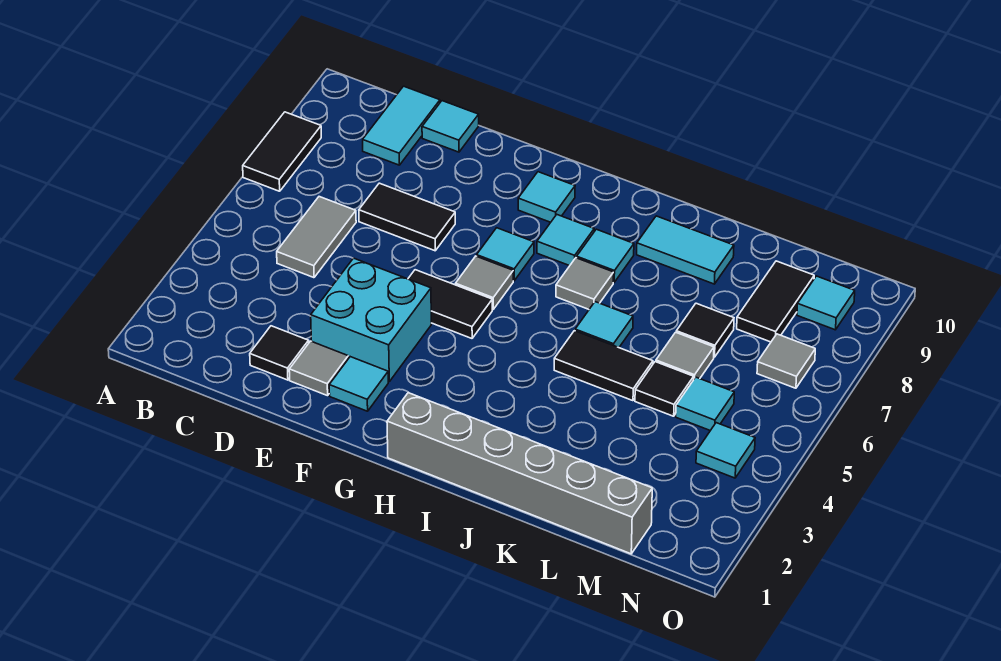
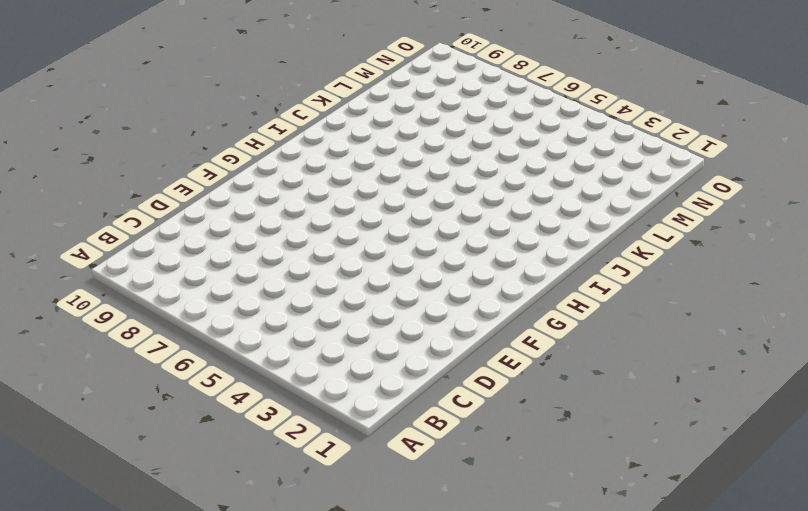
none -> black 1x2 tile [243,112,321,191]
none -> grey 1x2 tile [277,197,356,278]
none -> cyan 1x2 tile [363,86,440,165]

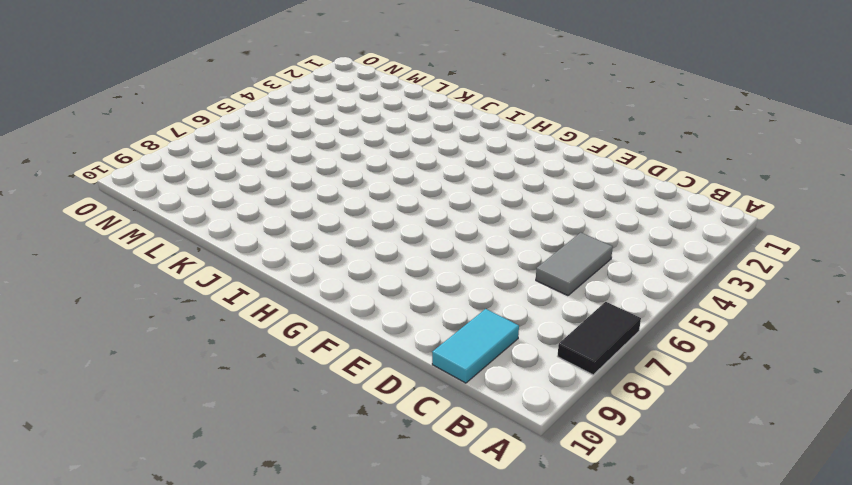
none -> black 1x1 tile [250,326,309,380]
none -> black 1x2 tile [359,183,455,251]
none -> cyan 1x1 tile [422,101,479,152]

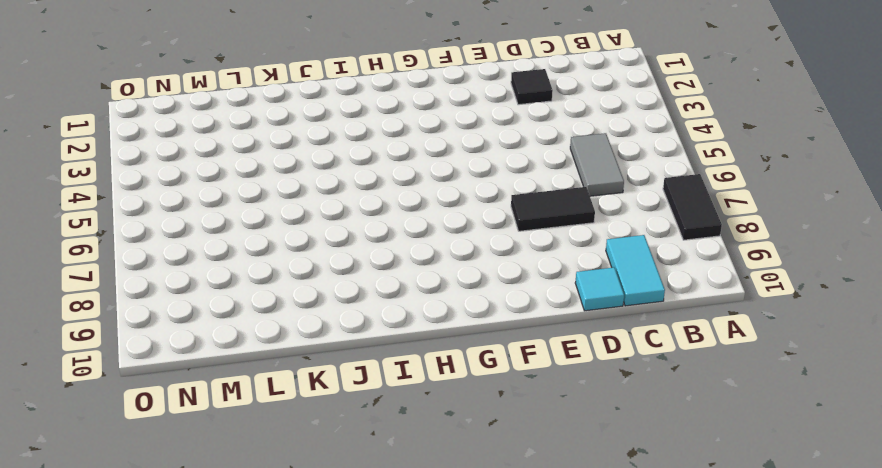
none -> grey 1x1 tile [289,341,348,396]
none -> cyan 2x2 brick [311,258,431,382]
none -> cyan 1x1 tile [329,357,388,411]

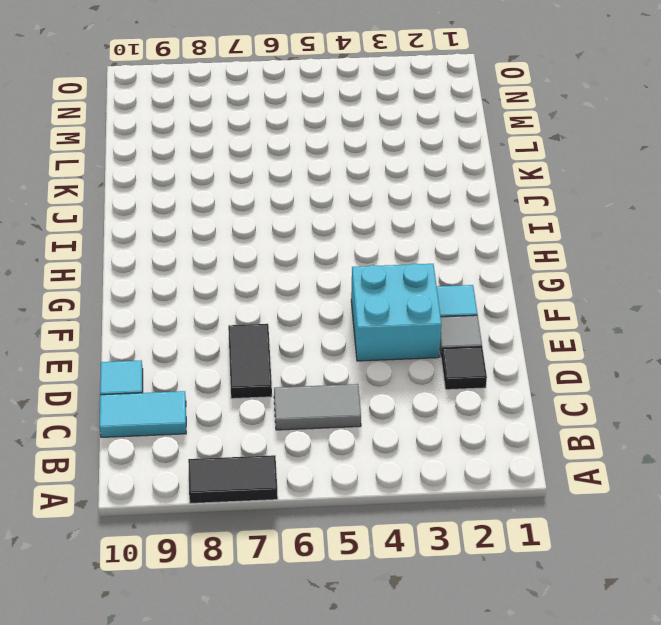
none -> black 1x2 tile [408,270,492,338]
none -> grey 1x1 tile [455,256,513,309]
none -> cyan 1x1 tile [477,228,534,281]

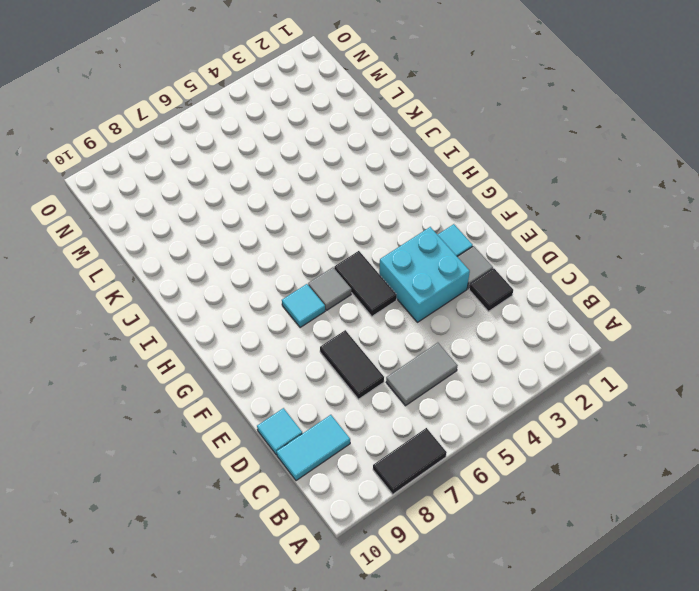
none -> cyan 1x1 tile [518,172,575,222]
none -> grey 1x6 brick [387,393,652,554]
none -> cyan 1x1 tile [537,215,594,266]

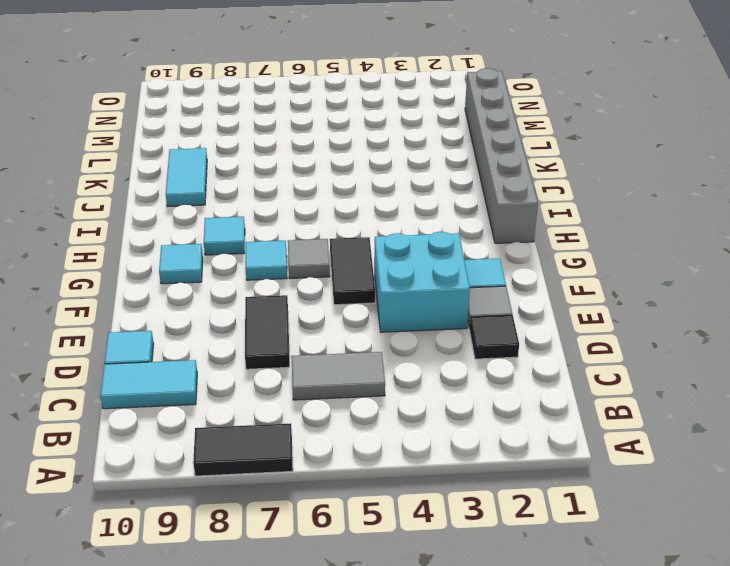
none -> grey 1x1 tile [556,258,614,309]
none -> cyan 1x1 tile [577,229,634,282]
none -> black 1x2 tile [554,331,653,401]

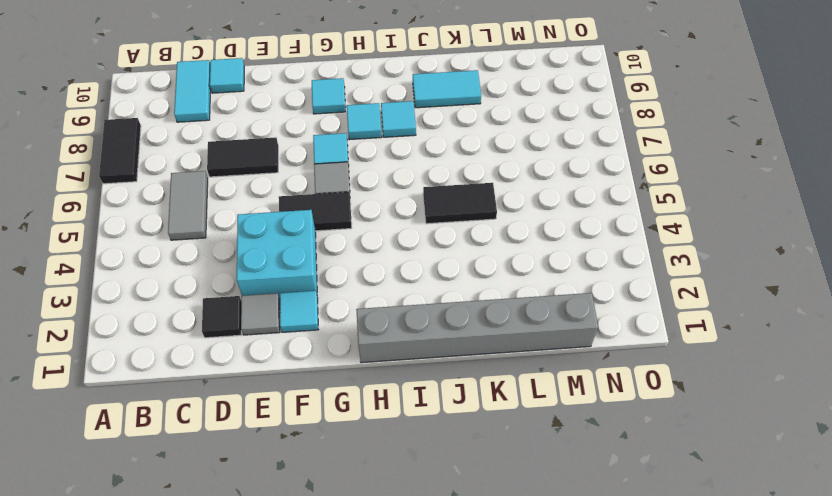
none -> grey 1x1 tile [556,258,614,309]
none -> cyan 1x1 tile [575,302,633,348]
none -> black 1x1 tile [635,362,694,416]

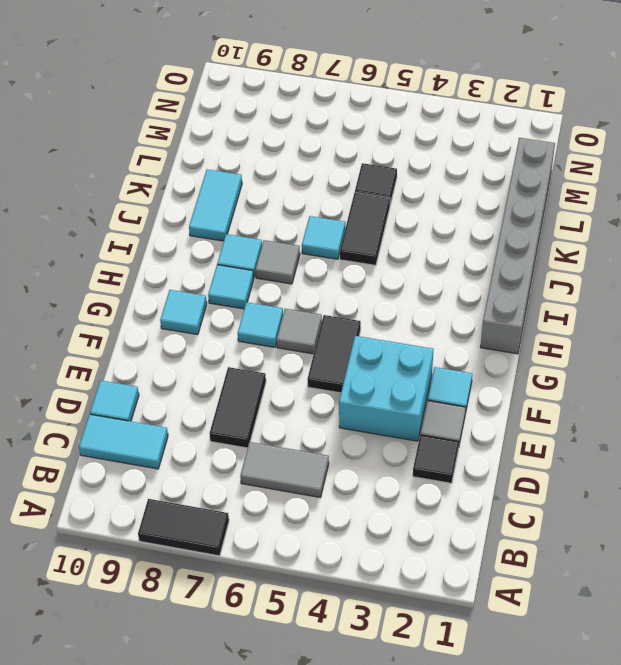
none -> grey 1x1 tile [656,332,714,379]
none -> black 1x1 tile [676,303,734,357]
none -> cyan 1x1 tile [676,377,734,431]

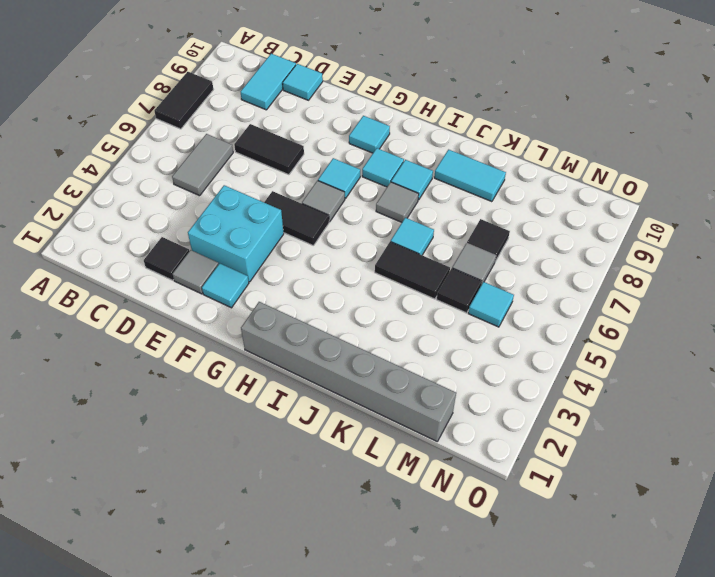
none -> black 1x2 tile [737,261,814,342]
none -> cyan 1x1 tile [696,423,755,478]
none -> grey 1x1 tile [757,334,815,388]

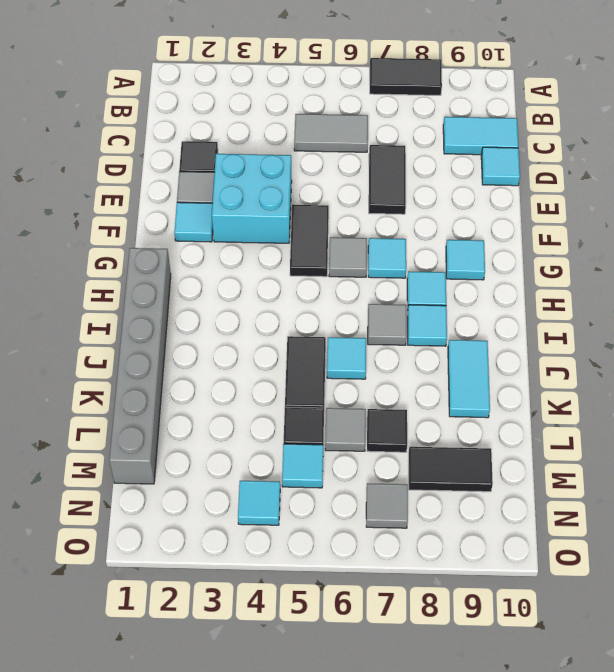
none -> cyan 1x1 tile [797,276,855,330]

